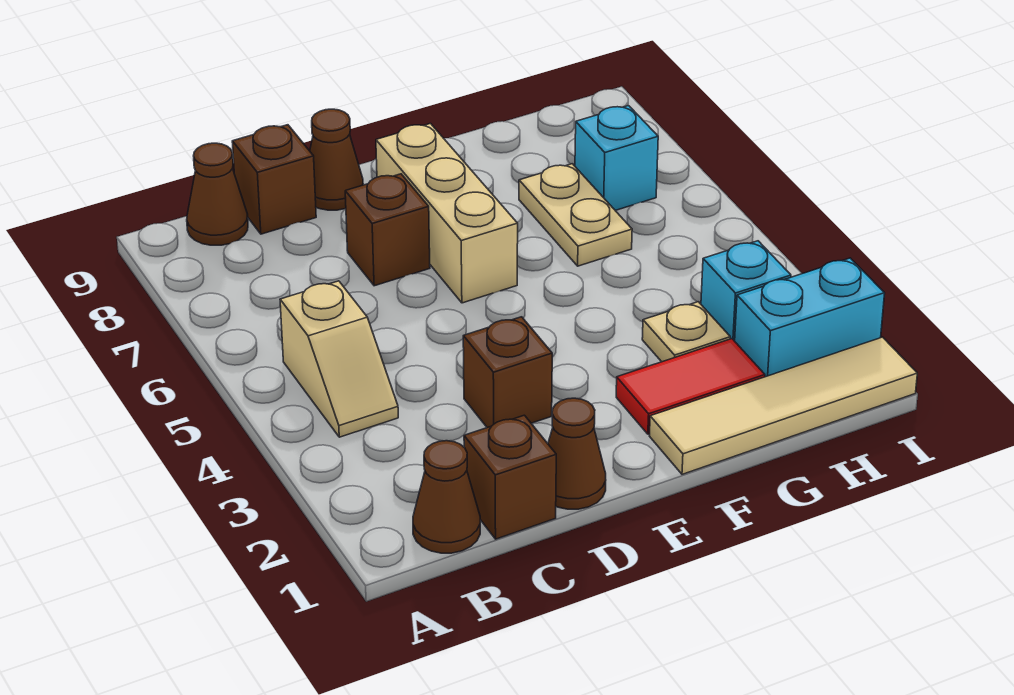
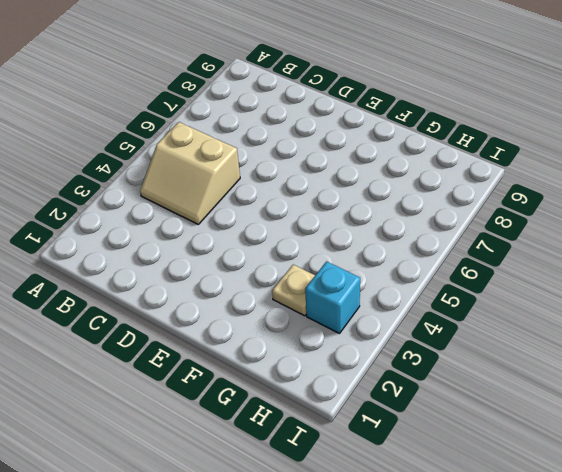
tan 2x2 slope [140,122,240,224] -> tan 1x2 slope [280,281,398,437]
none -> brown 1x1 cone [413,441,480,553]
none -> brown 1x1 cone [187,143,248,245]
none -> brown 1x1 brick [464,415,556,539]

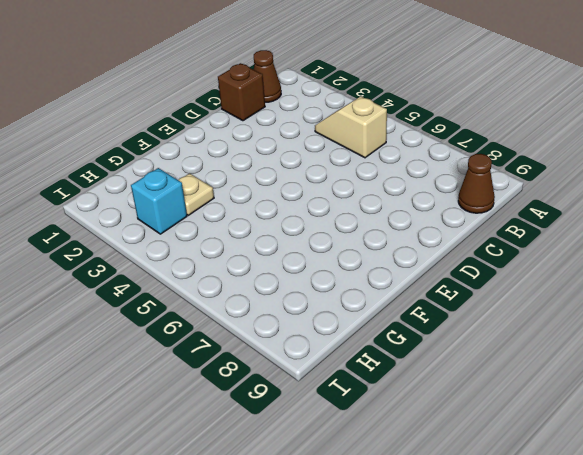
none -> brown 1x1 brick [232,125,316,234]
none -> brown 1x1 cone [548,398,606,509]
none -> brown 1x1 brick [463,317,552,428]

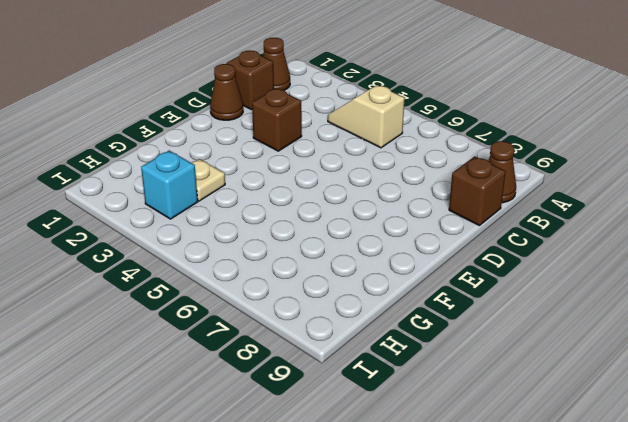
none -> brown 1x1 brick [345,174,430,286]
none -> brown 1x1 cone [310,109,363,210]
none -> tan 1x3 brick [376,124,518,303]

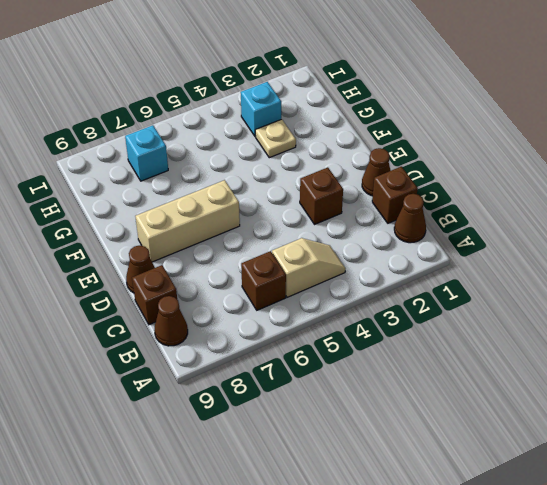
brown 1x1 brick [241,251,286,310] -> brown 1x1 brick moved to [345,174,430,286]
none -> tan 1x4 tile [650,337,917,474]
none -> red 1x2 tile [616,339,765,434]
none -> tan 1x2 plate [519,164,632,266]

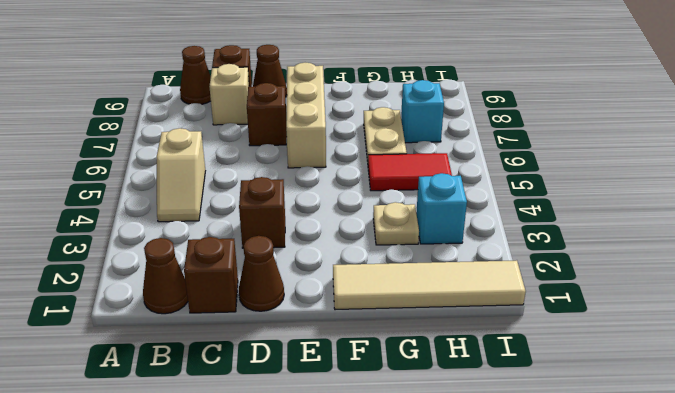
tan 1x1 brick [209,64,249,125] -> none
red 1x2 tile [368,153,452,191] -> red 1x2 tile moved to [616,339,765,434]
none -> cyan 1x2 brick [735,258,885,377]

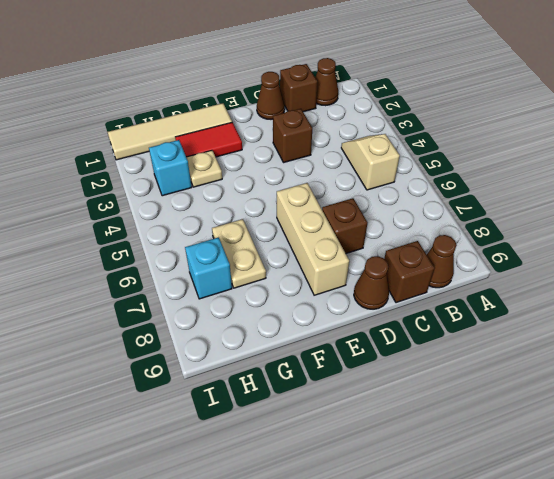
none -> cyan 1x2 brick [735,258,885,377]

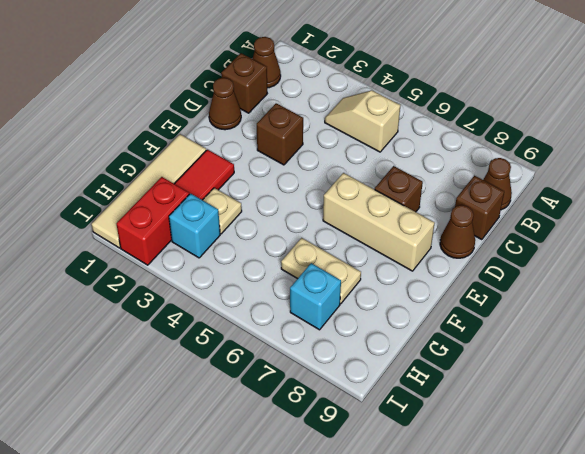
red 1x2 brick [117,177,189,265] -> cyan 1x2 brick [735,258,885,377]

